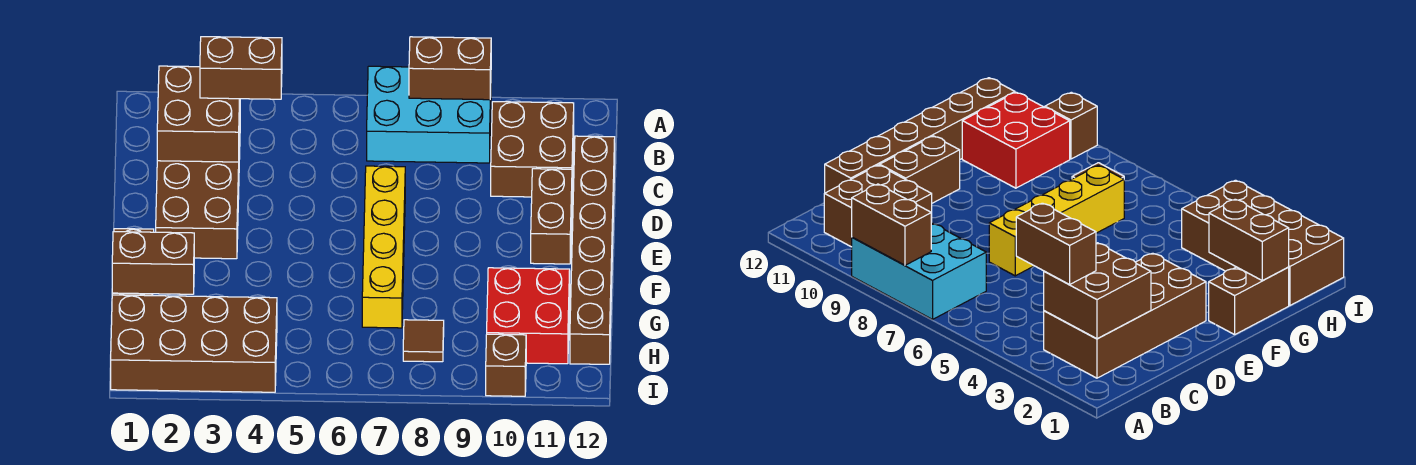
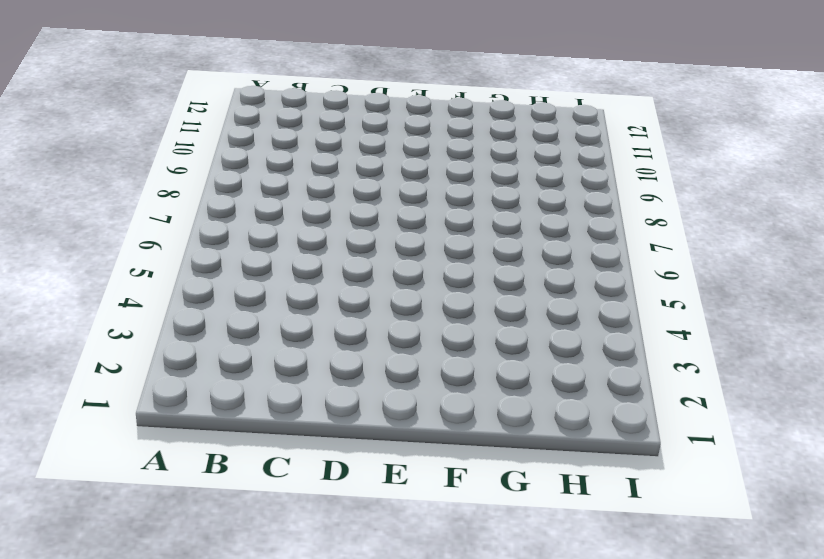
none -> cyan 2x3 brick [367,66,491,163]
none -> brown 2x4 brick [156,129,240,259]
none -> brown 2x2 brick [491,102,574,197]

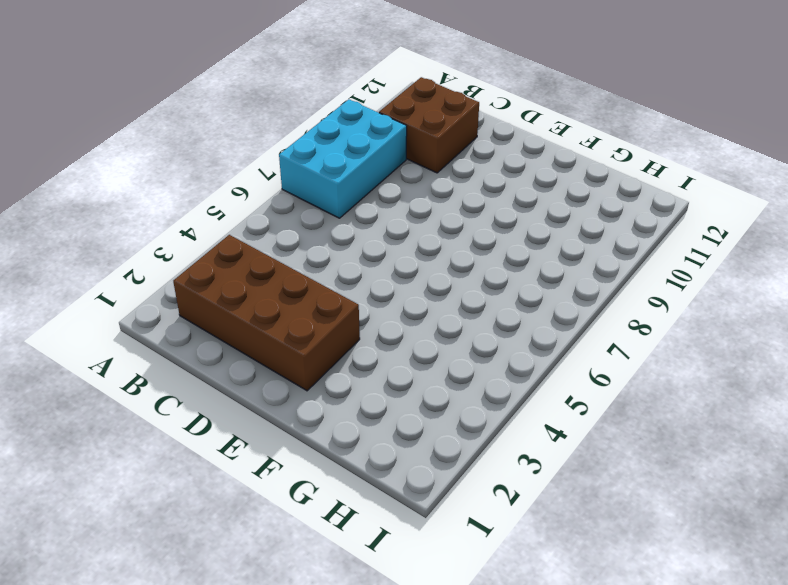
none -> brown 1x6 brick [570,136,615,364]
none -> yellow 1x4 brick [362,166,405,328]
none -> brown 1x2 brick [531,169,572,264]

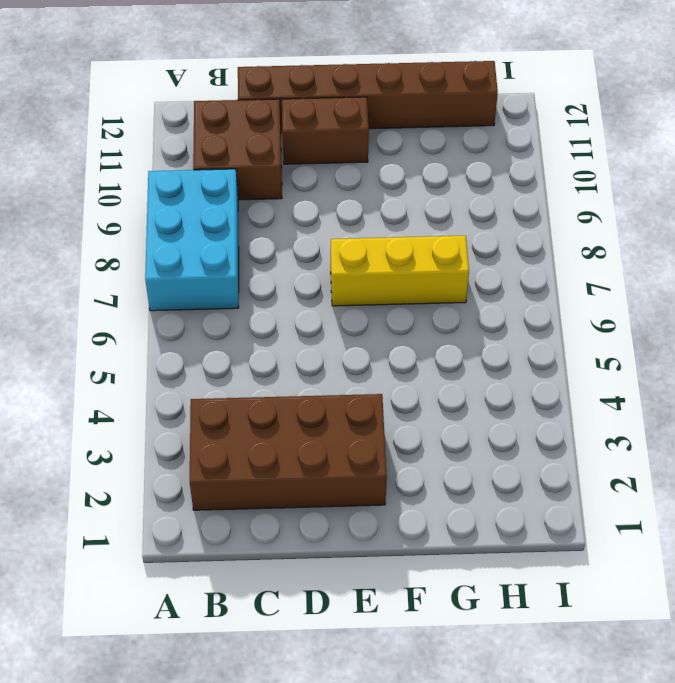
yellow 1x3 brick [331,236,469,306] -> yellow 1x4 brick [362,166,405,328]
none -> brown 1x2 brick [1209,267,1289,335]
none -> red 2x2 brick [487,268,570,364]
none -> brown 2x4 brick [111,295,277,392]

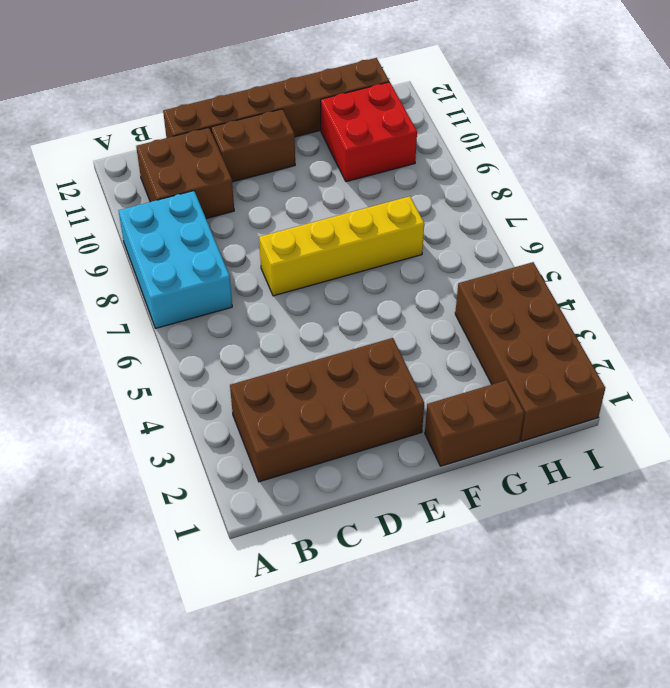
none -> brown 1x1 tile [403,320,444,362]
none -> brown 1x1 brick [486,334,526,396]
none -> brown 1x2 brick [409,37,491,100]

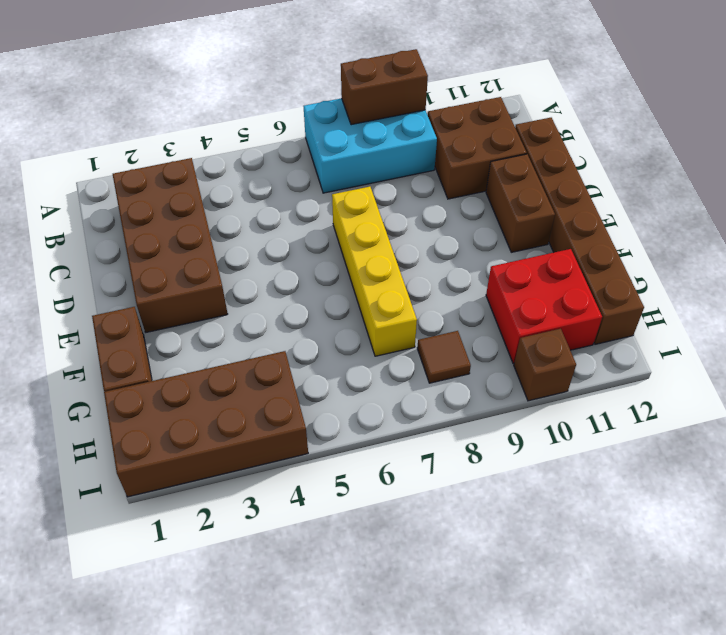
none -> brown 2x2 brick [157,66,240,162]
none -> brown 1x2 brick [112,232,194,294]
none -> brown 1x2 brick [200,37,282,99]

